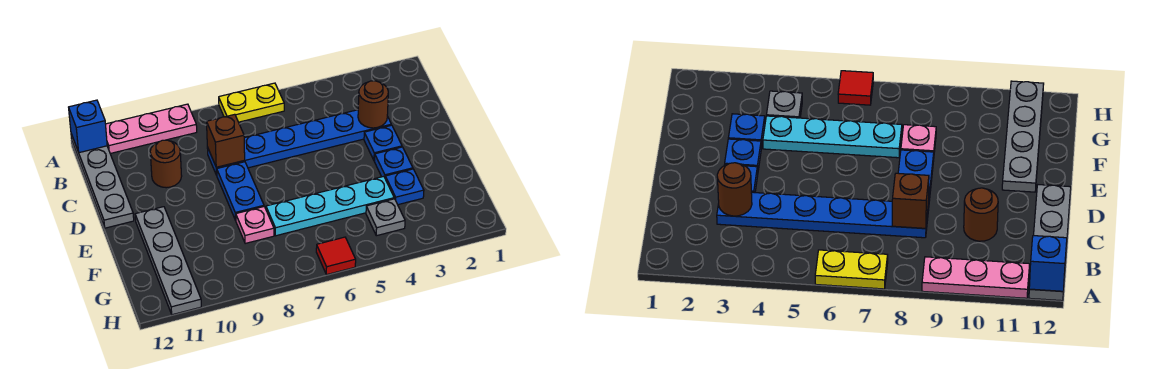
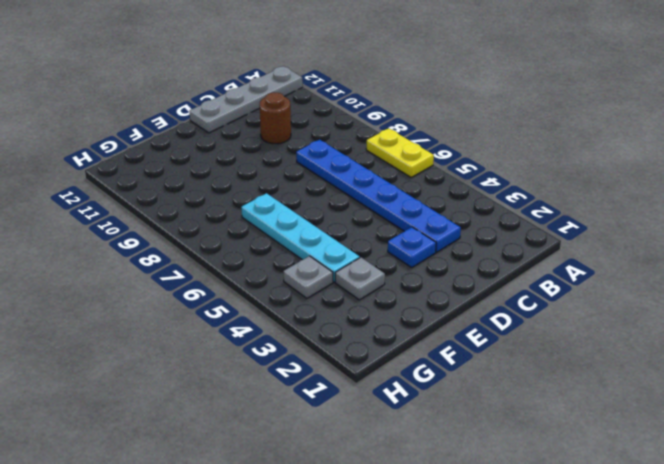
grey 1x1 plate [335,257,385,300] -> blue 1x1 plate [385,169,424,205]
none -> pink 1x3 plate [106,104,197,154]
none -> blue 1x2 plate [217,162,264,220]
none -> blue 1x1 plate [374,147,413,177]

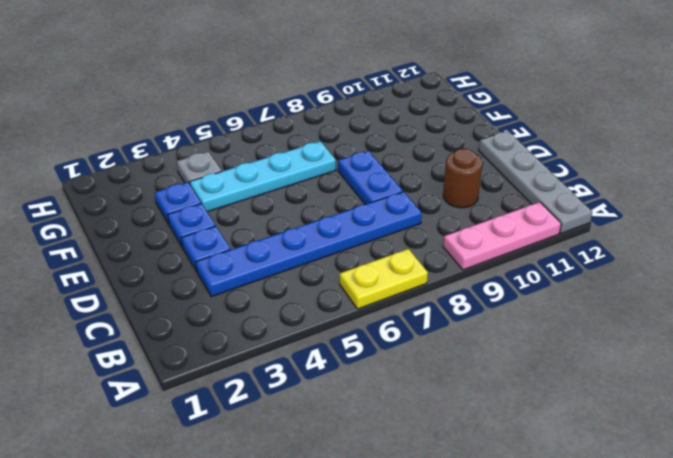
none -> grey 1x4 plate [135,207,201,315]
none -> pink 1x1 plate [236,207,274,244]
none -> red 1x1 tile [316,237,356,275]

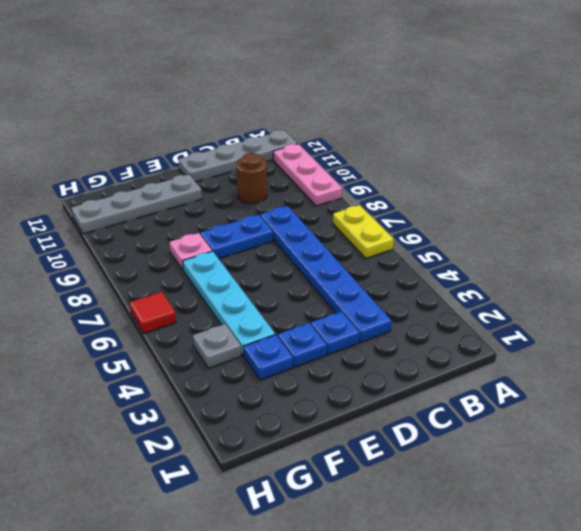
none -> blue 1x1 brick [69,100,107,153]
none -> brown 1x1 round brick [358,81,388,128]
none -> brown 1x1 brick [207,114,245,167]

